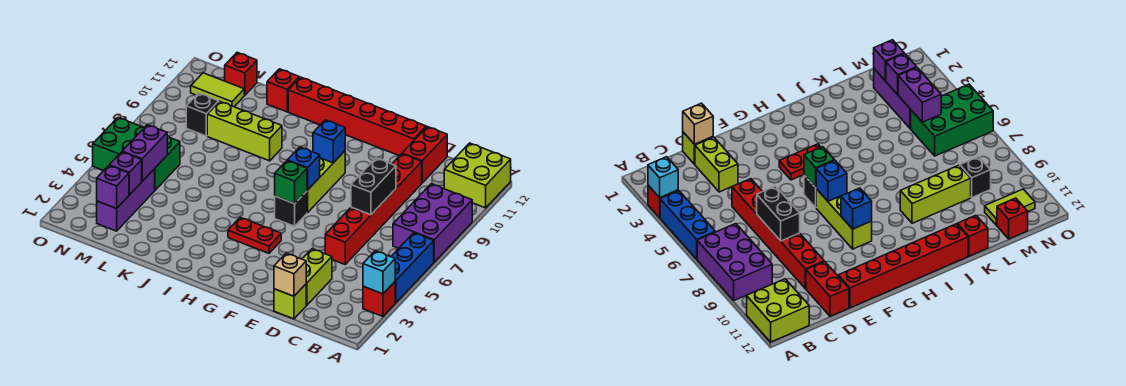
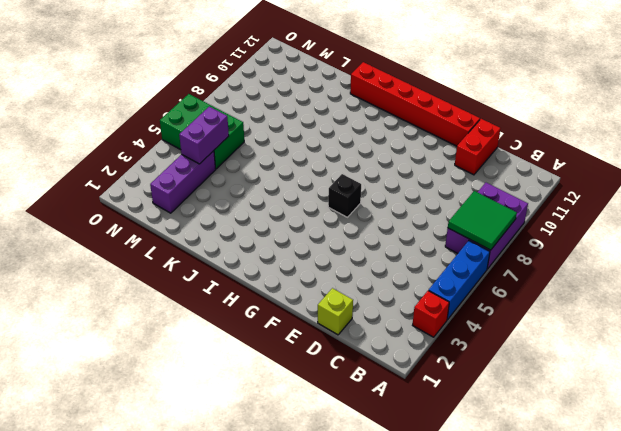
green 2x2 tile [448,191,517,250] -> none
none -> lime 2x2 brick [444,143,511,208]
none -> lime 1x2 brick [302,249,332,305]
none -> red 1x6 brick [325,154,422,264]

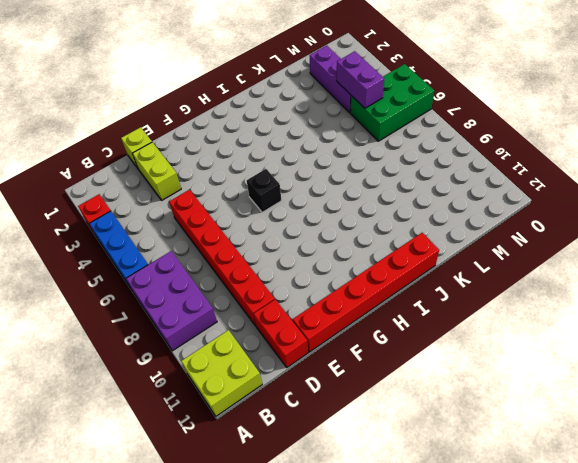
none -> red 1x2 plate [228,217,281,253]
none -> lime 1x3 brick [307,151,345,213]
none -> lime 1x3 brick [207,101,282,161]

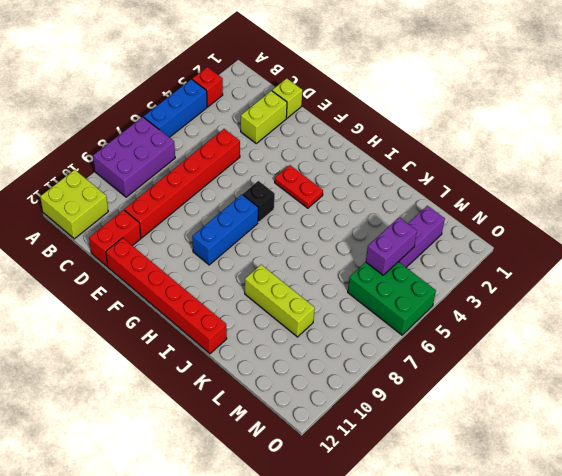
blue 1x3 brick [192,195,258,265] -> lime 1x3 brick [307,151,345,213]
none -> red 1x1 brick [267,69,299,112]
none -> black 1x1 brick [186,93,219,136]
none -> lime 1x2 tile [191,73,244,107]

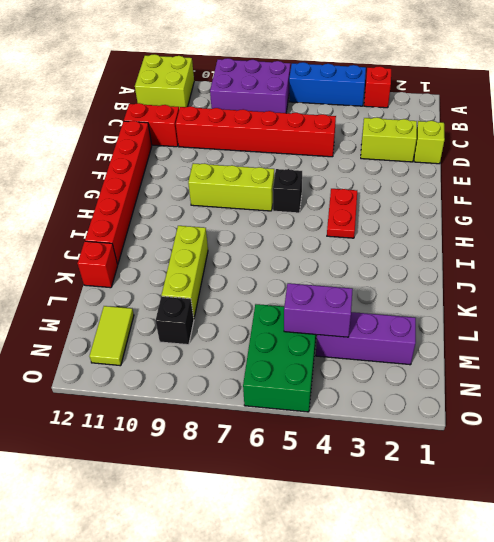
none -> red 1x1 brick [224,52,257,95]
none -> cyan 1x1 brick [363,251,395,294]
none -> tan 1x1 brick [274,253,306,296]

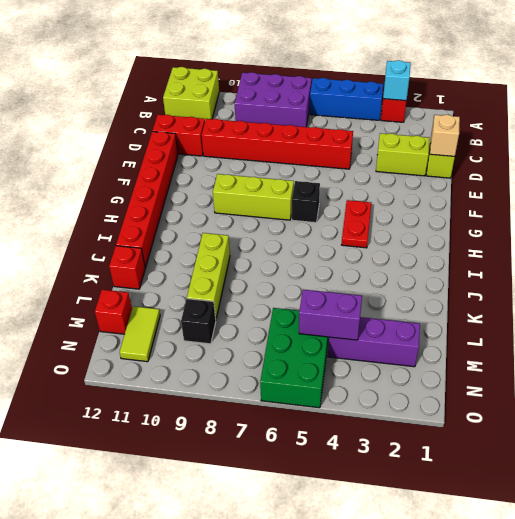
none -> black 1x2 brick [351,158,396,215]
none -> green 1x1 brick [275,161,307,204]
none -> blue 1x1 brick [287,147,320,190]

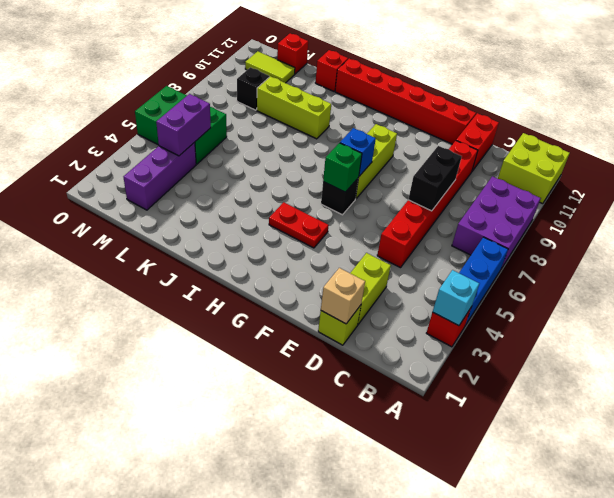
none -> blue 1x1 brick [313,120,345,163]
none -> purple 1x1 brick [97,166,129,209]
none -> purple 1x1 brick [109,152,142,195]

